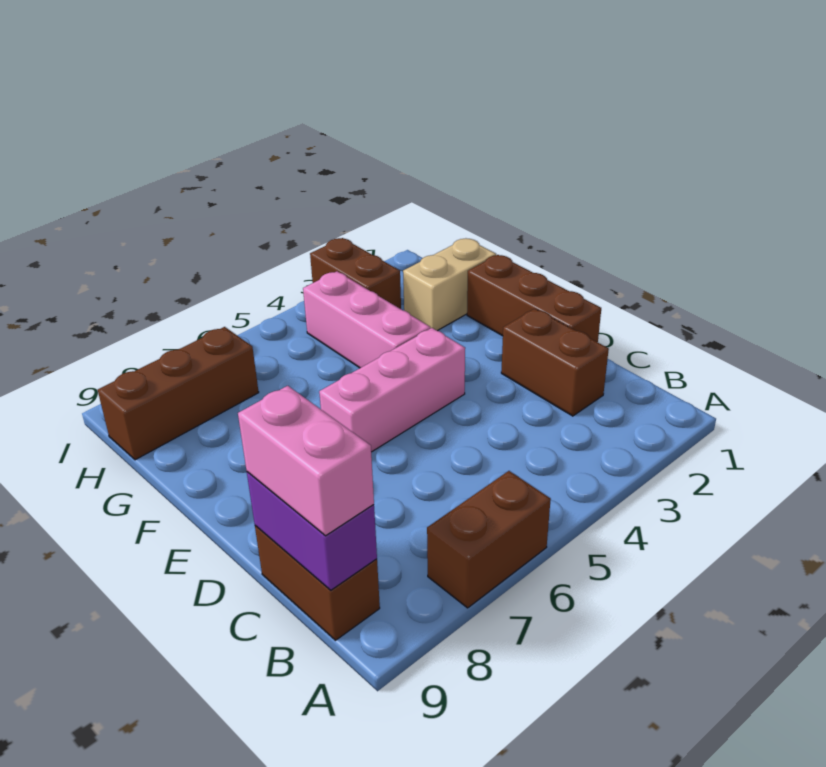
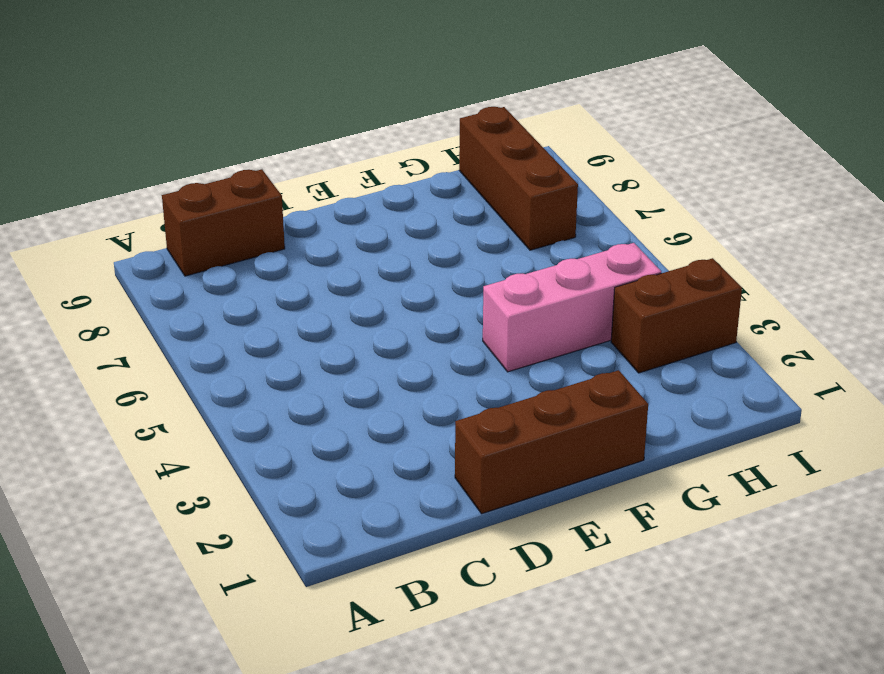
none -> brown 1x2 brick [427,471,551,608]
none -> brown 1x2 brick [501,309,609,416]

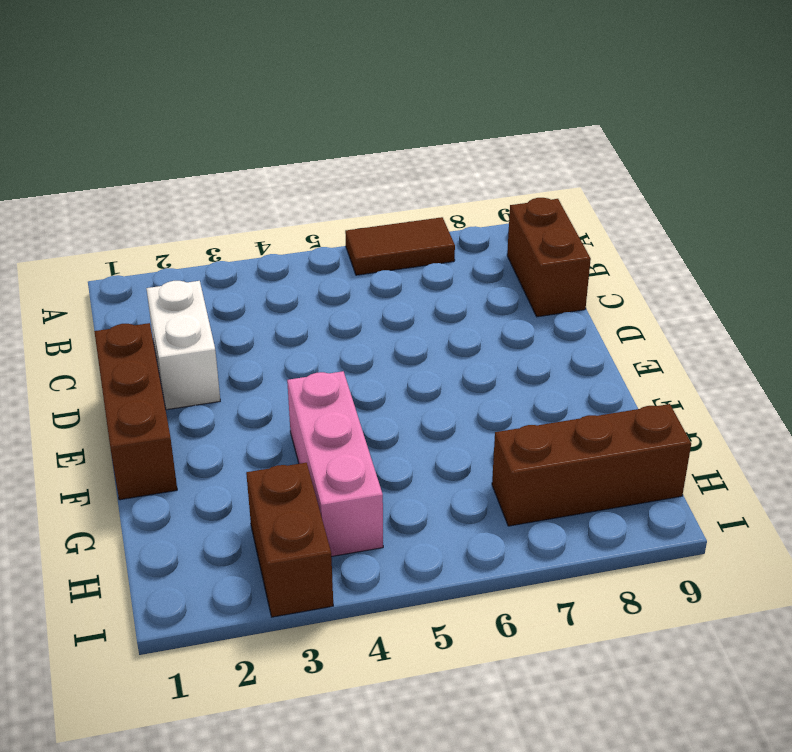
brown 1x2 tile [345,217,455,275] -> brown 1x2 brick [427,471,551,608]
white 1x2 brick [146,281,220,410] -> brown 1x2 brick [501,309,609,416]
none -> pink 1x3 brick [319,328,465,452]
none -> tan 1x2 brick [403,239,496,331]

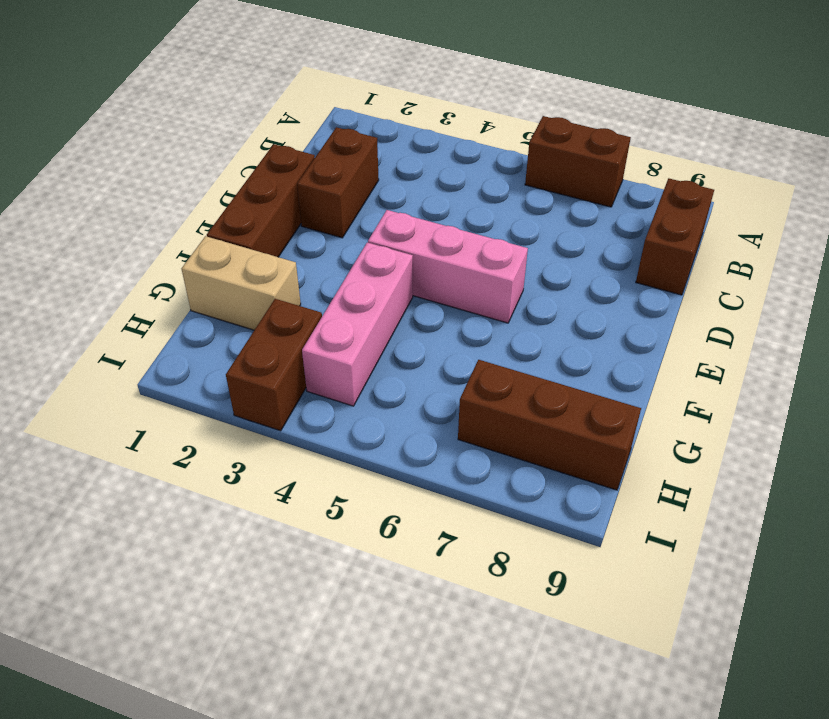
none -> purple 1x2 brick [247,472,377,590]
none -> pink 1x2 brick [238,386,374,536]

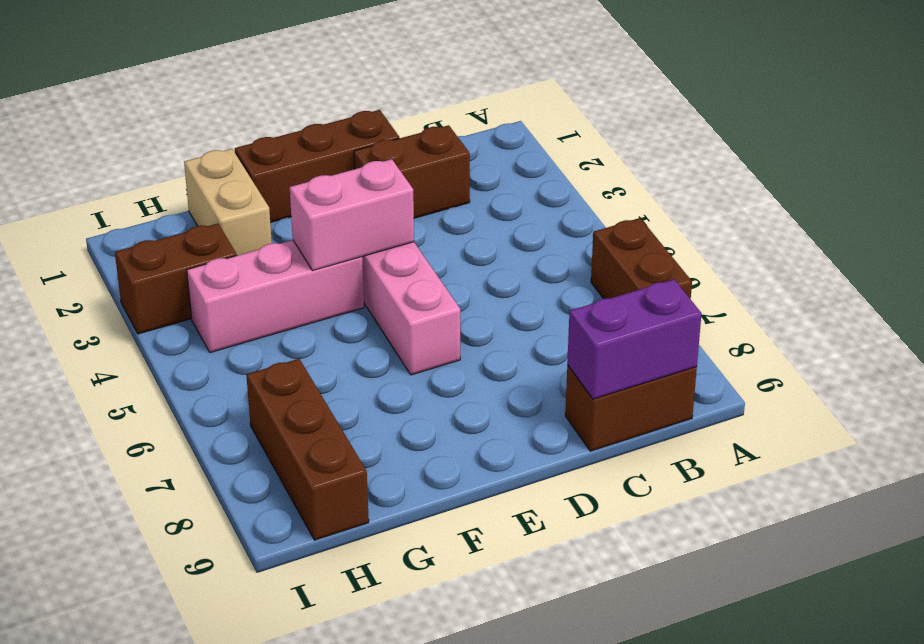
pink 1x2 brick [290,159,414,271] -> pink 1x2 brick moved to [238,386,374,536]

